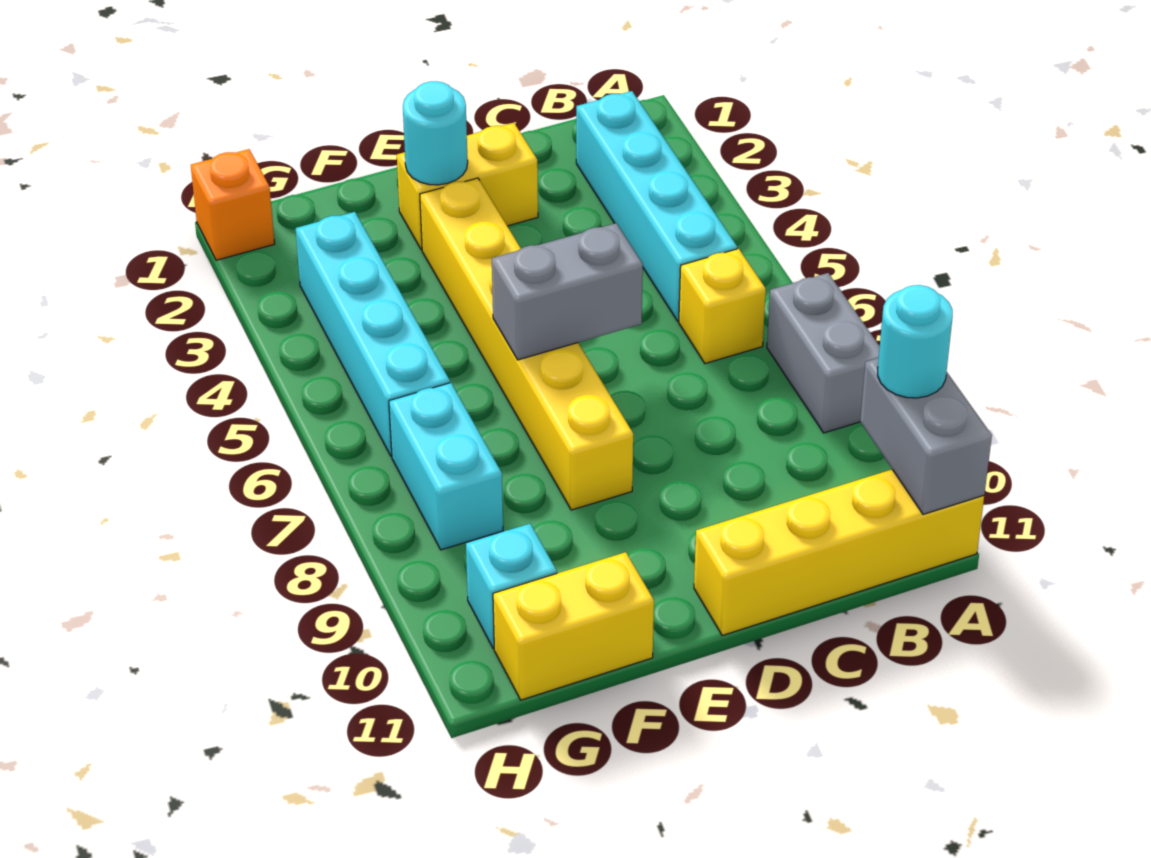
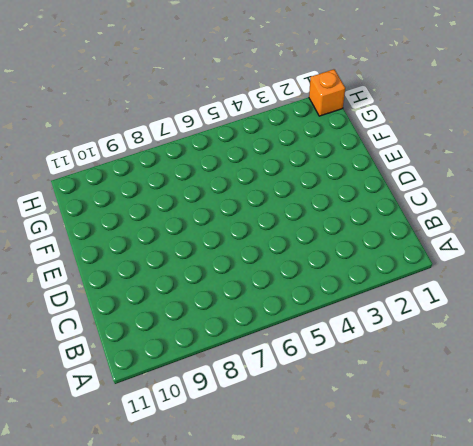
none -> grey 1x2 brick [767,273,880,433]
none -> yellow 1x4 brick [694,470,984,635]
none -> cyan 1x4 brick [576,91,737,321]

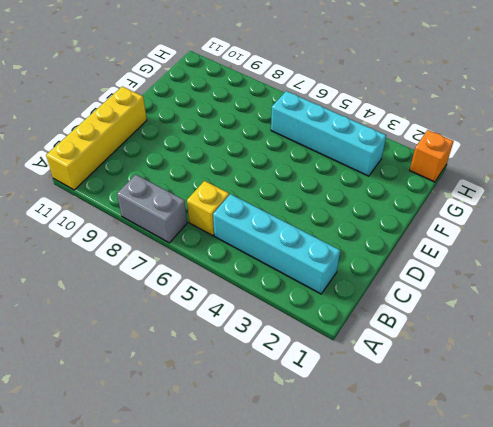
none -> yellow 1x2 brick [397,123,538,250]
none -> yellow 1x6 brick [420,178,633,510]
none -> yellow 1x2 brick [493,552,654,700]

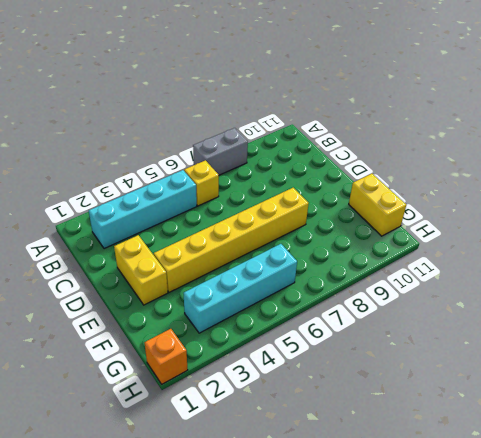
none -> yellow 1x4 brick [694,470,984,635]
none -> cyan 1x2 brick [389,383,503,550]
none -> cyan 1x1 brick [466,524,557,649]

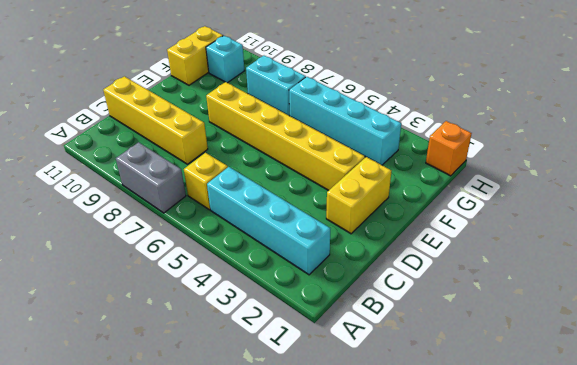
yellow 1x4 brick [103,76,208,164] -> yellow 1x4 brick turned to [694,470,984,635]
none -> grey 1x2 brick [860,358,992,514]
none -> grey 1x2 brick [492,223,643,360]
none -> cyan 1x1 round brick [403,81,468,185]

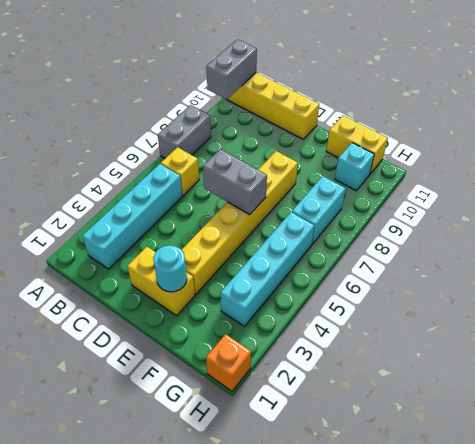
none -> cyan 1x1 round brick [878,285,953,398]

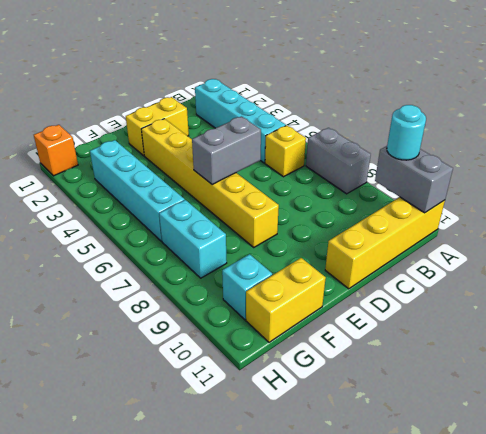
none -> cyan 1x1 round brick [403,81,468,185]

